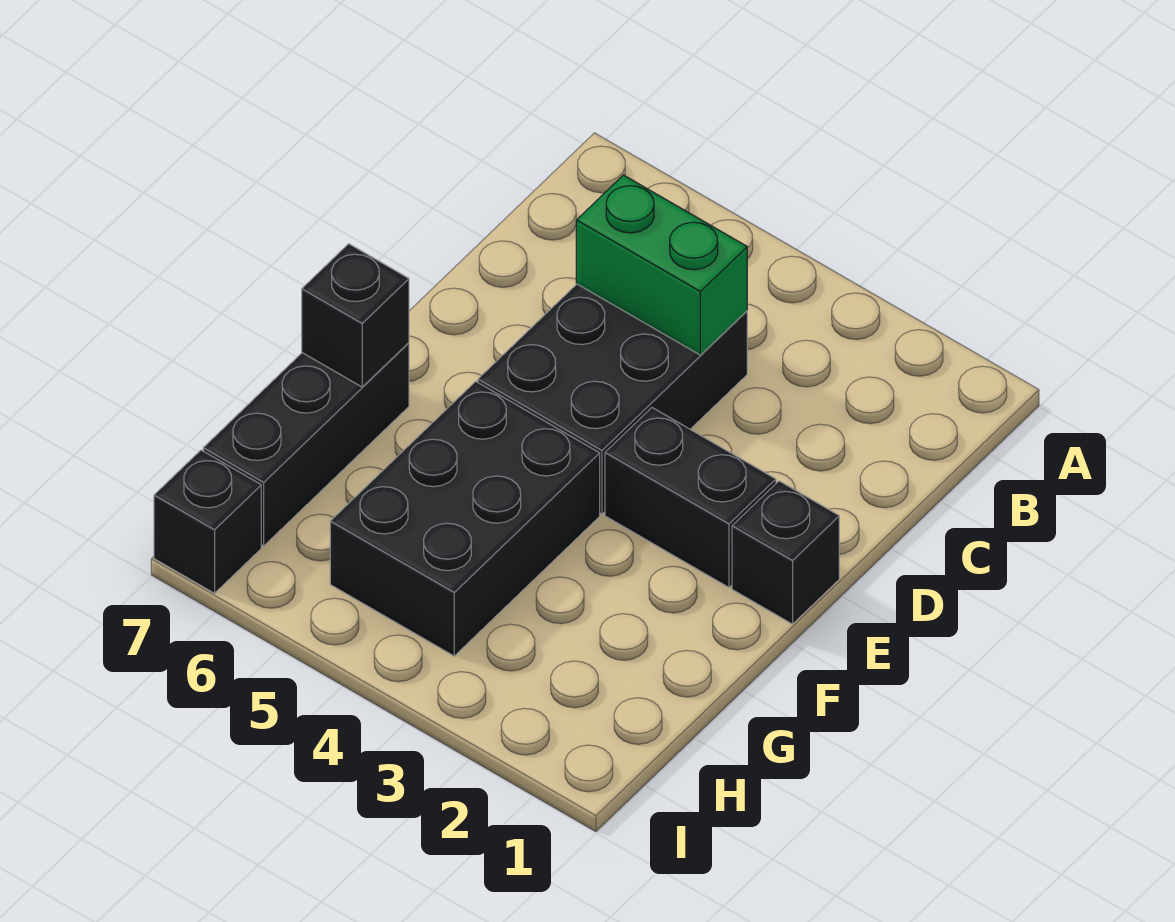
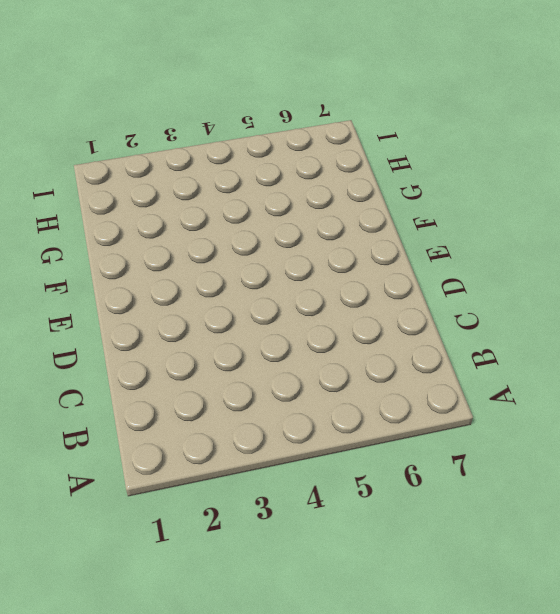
none -> black 2x3 brick [478,284,747,514]
none -> black 1x1 brick [732,481,839,624]

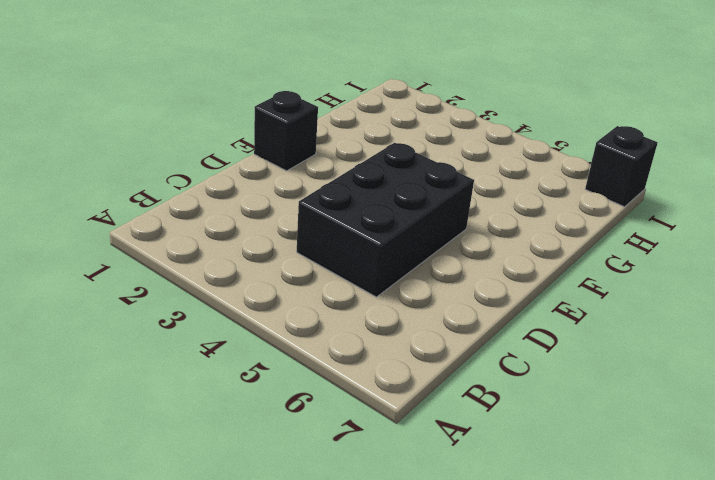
none -> black 1x2 brick [605,408,776,587]
none -> black 2x3 brick [330,381,600,656]

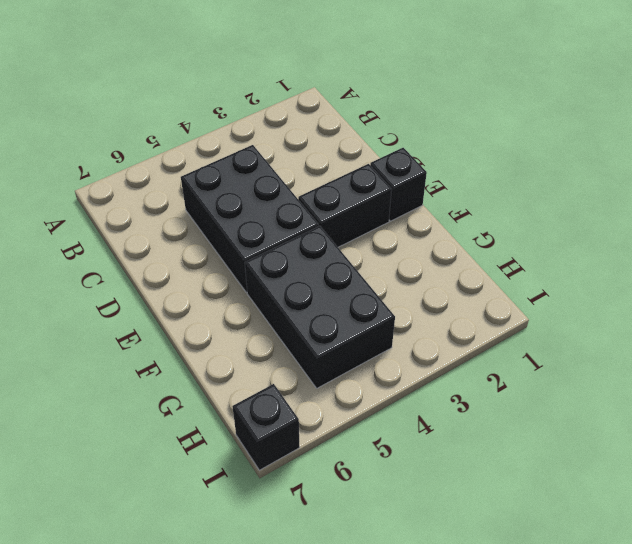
none -> black 1x3 brick [203,343,409,546]
none -> green 1x2 brick [576,175,747,355]

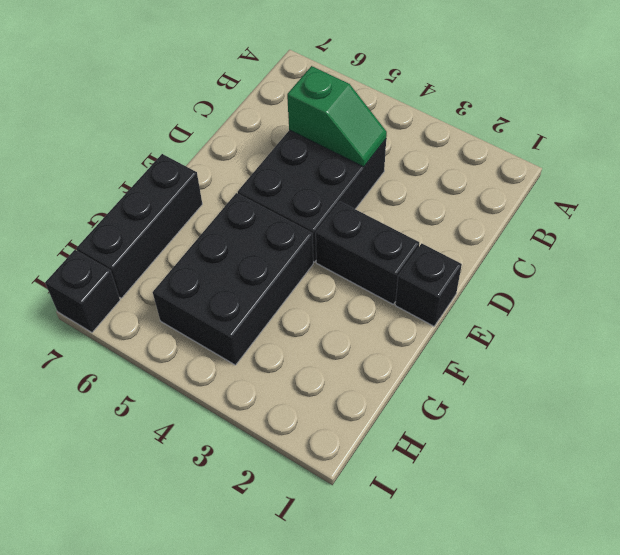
green 1x2 slope [287,66,387,167] -> green 1x2 brick [576,175,747,355]
none -> black 1x1 brick [302,244,409,387]

